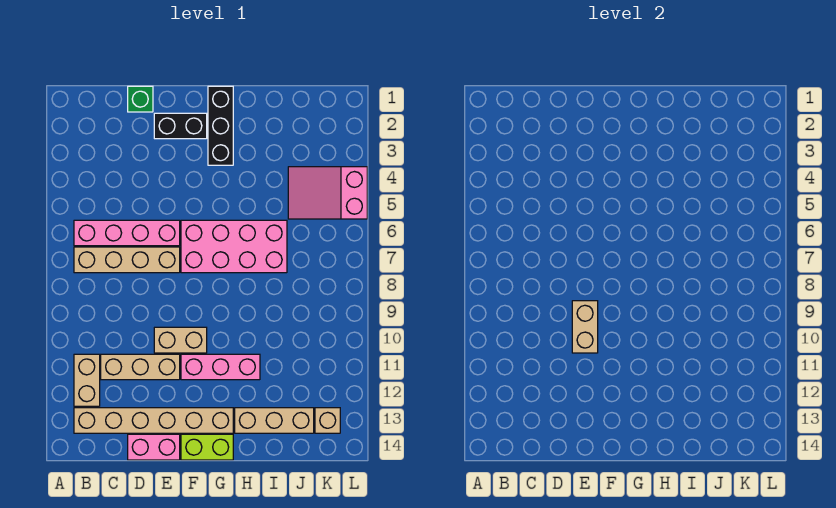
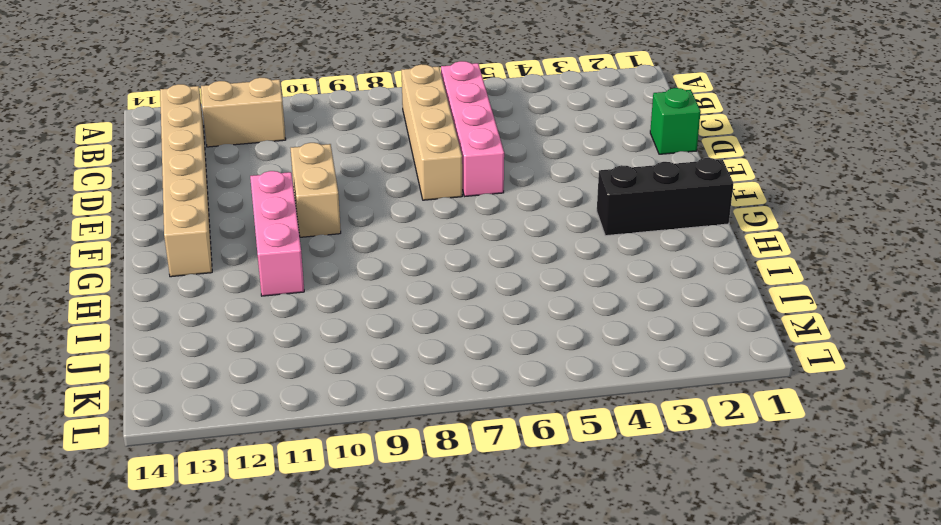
none -> tan 1x3 brick [101,354,180,380]
none -> pink 1x2 brick [128,434,180,460]
none -> black 1x2 brick [154,113,207,139]

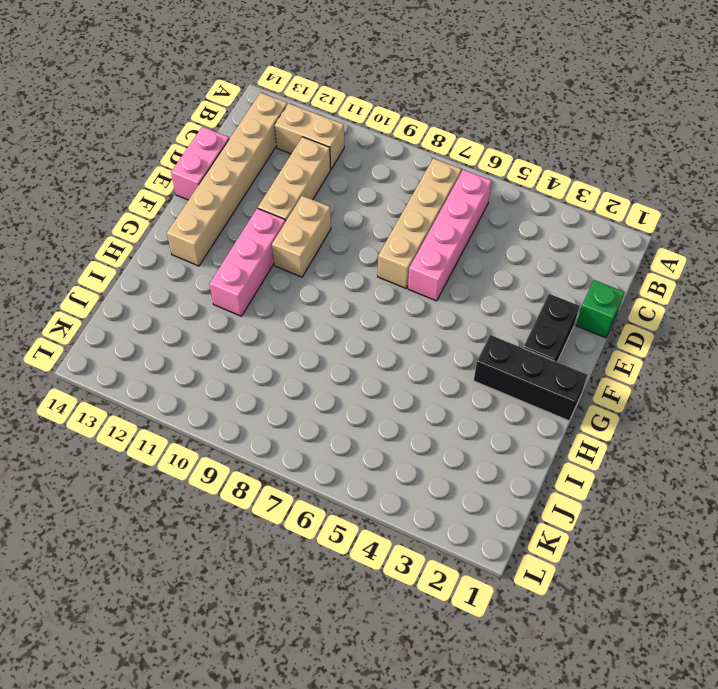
none -> pink 2x4 brick [181,220,287,273]
none -> lime 1x2 brick [181,434,233,460]
none -> tan 1x3 brick [235,408,314,433]

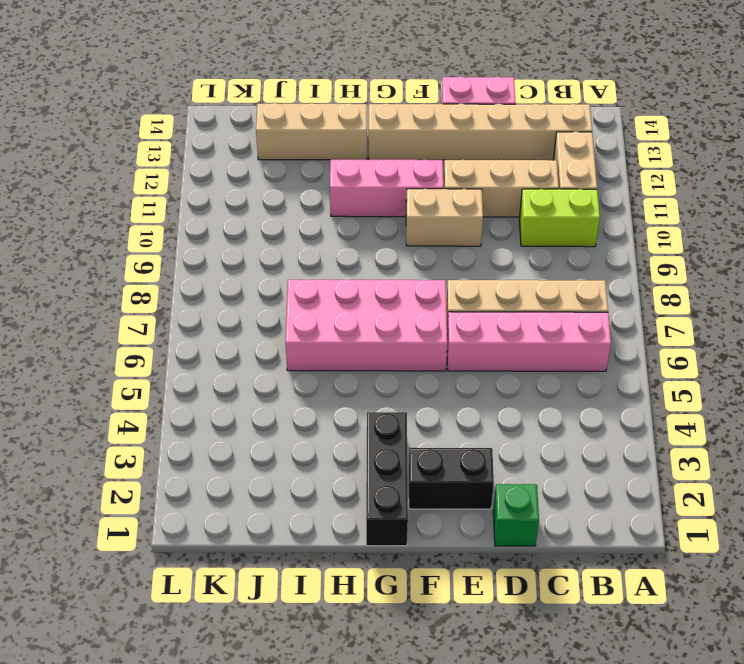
lime 1x2 brick [519,189,600,247] -> lime 1x2 brick moved to [181,434,233,460]
none -> pink 2x3 slope [288,167,367,219]
none -> tan 1x1 brick [315,408,340,433]
none -> tan 1x2 brick [572,301,598,353]

